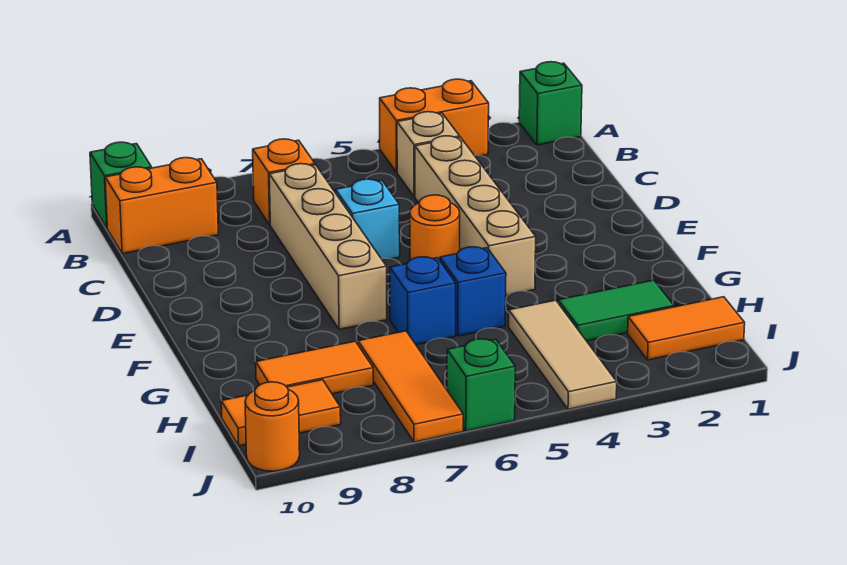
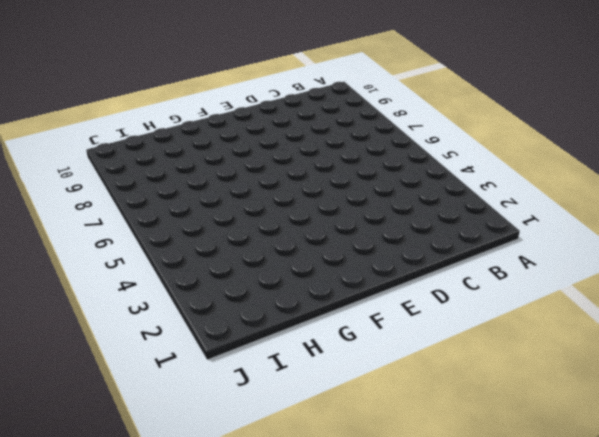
none -> green 1x1 brick [519,62,582,145]
none -> orange 1x2 brick [380,79,489,172]
none -> green 1x1 brick [90,142,152,228]

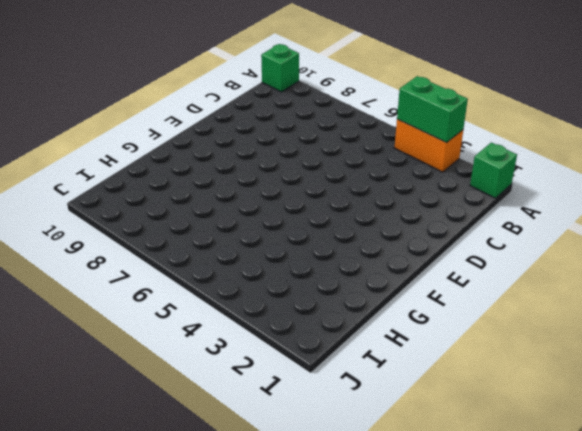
green 1x2 brick [397,76,468,143] -> none
none -> tan 1x1 brick [397,112,460,197]
none -> orange 1x1 brick [253,139,315,225]
none -> orange 1x2 brick [105,158,218,254]

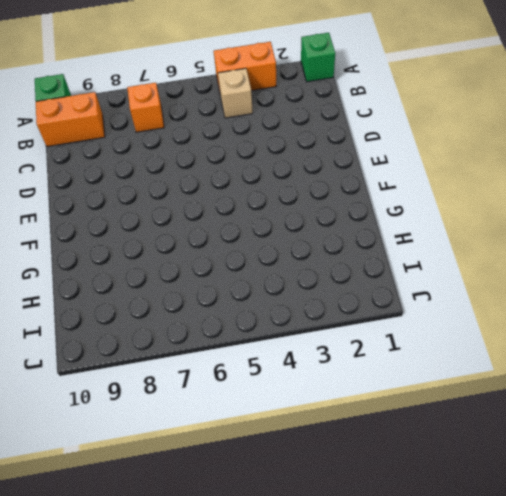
none -> tan 1x4 brick [415,136,536,295]
none -> tan 1x4 brick [269,164,387,329]
none -> cyan 1x1 brick [336,179,400,259]

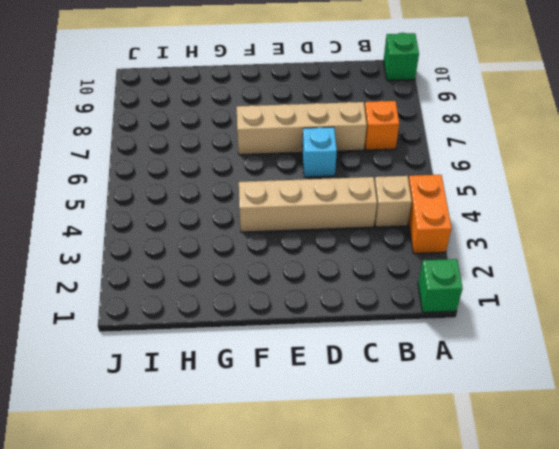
none -> orange 1x2 brick [105,158,218,254]
none -> orange 1x1 round brick [410,195,460,260]
none -> blue 1x1 brick [440,247,506,336]

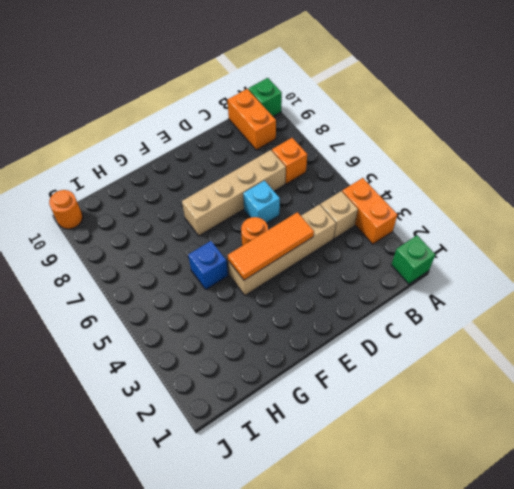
orange 1x3 tile [228,212,314,280] -> orange 1x3 tile moved to [358,331,463,442]
none -> blue 1x1 brick [390,257,456,345]
none -> green 1x2 tile [558,280,674,341]
none -> tan 1x3 tile [509,300,617,409]

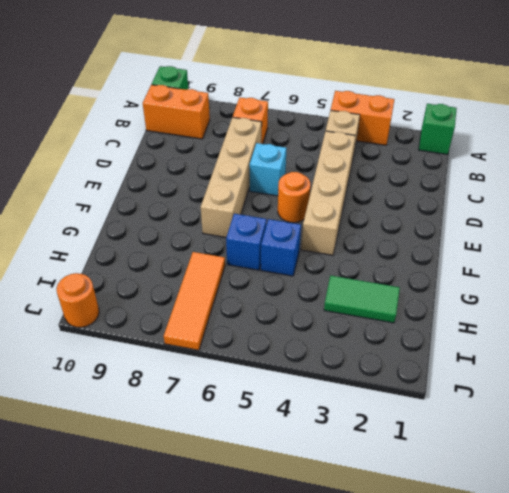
none -> tan 1x3 tile [509,300,617,409]
none -> orange 1x2 tile [256,341,373,394]
none -> orange 1x2 tile [628,297,745,360]

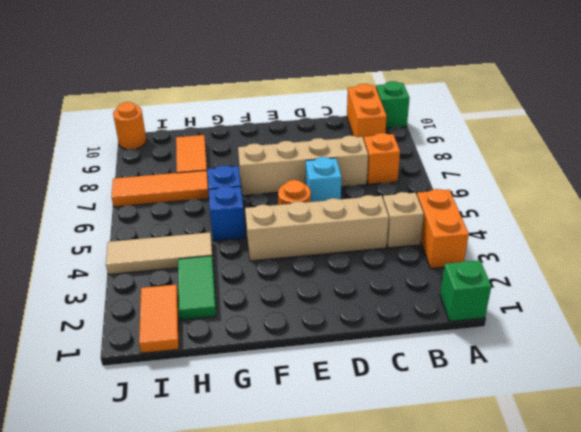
none -> orange 1x2 tile [221,380,341,446]
none -> green 1x1 brick [447,339,515,431]

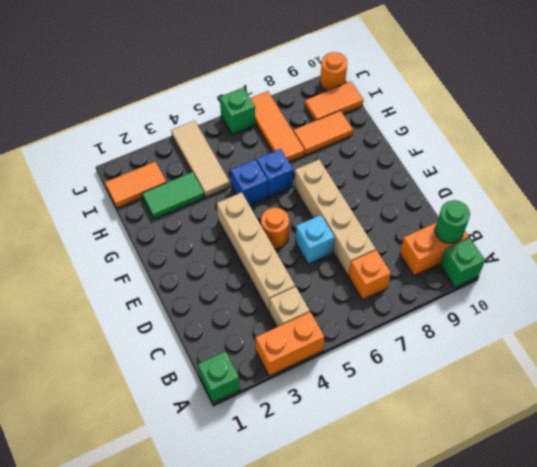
green 1x1 round brick [435,200,470,243] -> none

